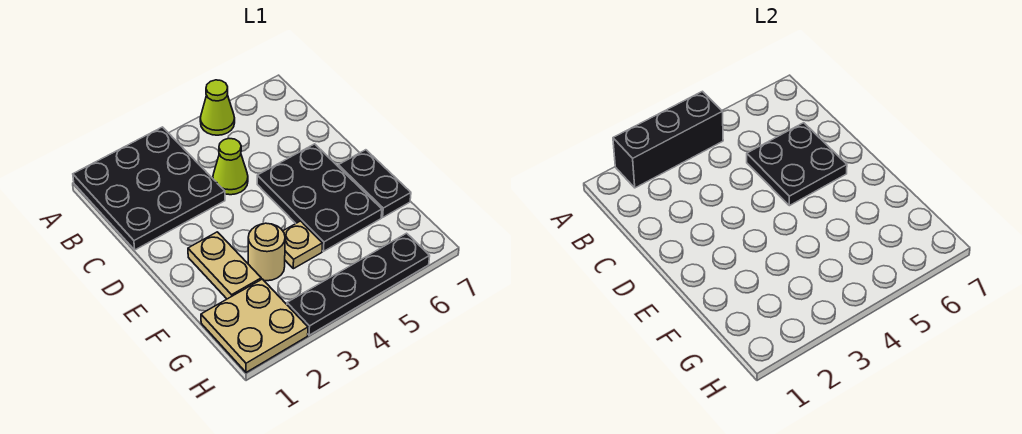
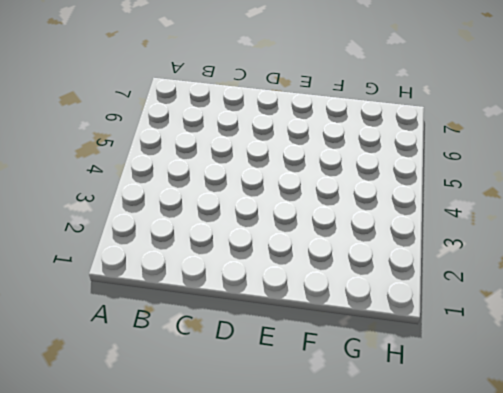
none -> black 3x3 plate [73,127,225,250]
none -> lime 1x1 cone [200,80,235,135]
none -> lime 1x1 cone [213,139,248,195]

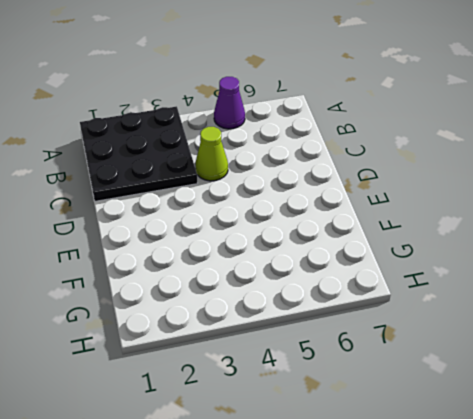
purple 1x1 cone [214,77,245,129] -> lime 1x1 cone [200,80,235,135]
none -> black 2x3 plate [257,144,382,251]
none -> tan 1x2 plate [188,232,261,299]
none -> black 1x2 plate [338,150,411,217]

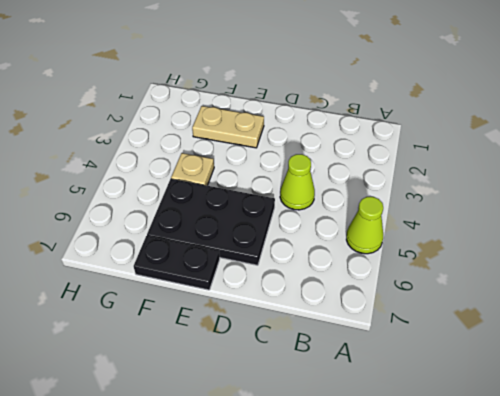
none -> black 3x3 plate [73,127,225,250]
none -> tan 1x1 round brick [248,223,285,281]
none -> tan 2x2 plate [201,279,308,372]

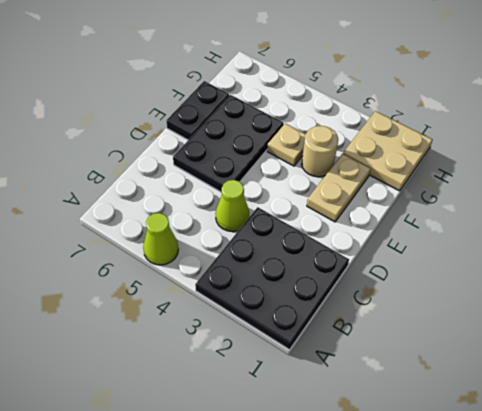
none -> black 1x4 plate [287,233,430,335]
none -> black 1x3 brick [613,91,723,188]
none -> black 2x2 plate [747,123,847,206]

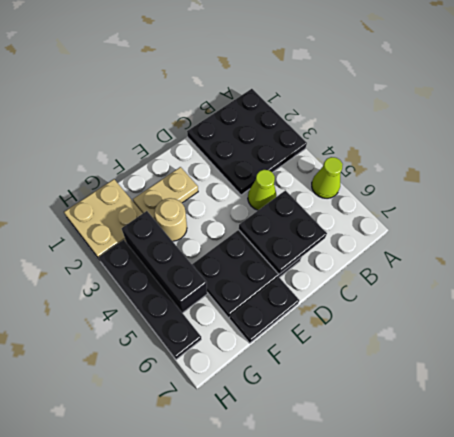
black 1x3 brick [122,211,207,313] -> black 1x3 brick moved to [613,91,723,188]
none -> tan 1x1 plate [283,221,322,269]

